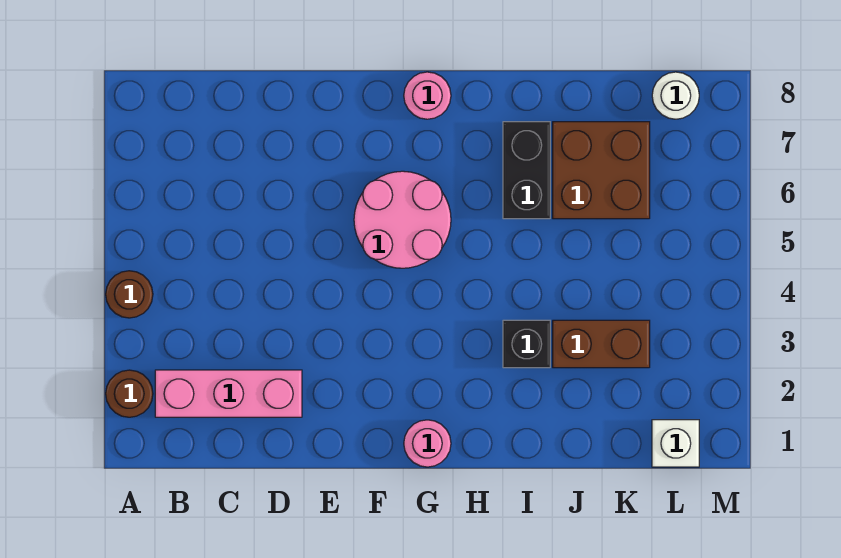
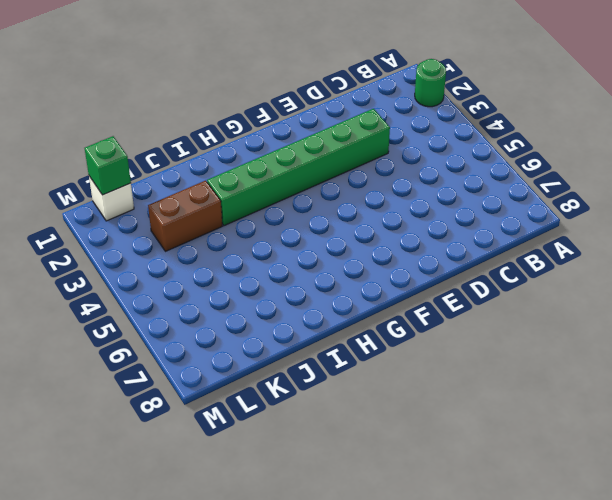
green 1x1 round brick [415,59,446,107] -> brown 1x1 round brick [106,370,153,417]
green 1x6 brick [207,109,390,226] -> black 1x1 brick [503,320,550,368]
green 1x1 brick [85,136,131,195] -> none
none -> brown 1x1 round brick [106,271,153,318]
none -> pink 1x3 brick [155,370,302,417]
none -> pink 2x2 round brick [354,171,451,268]

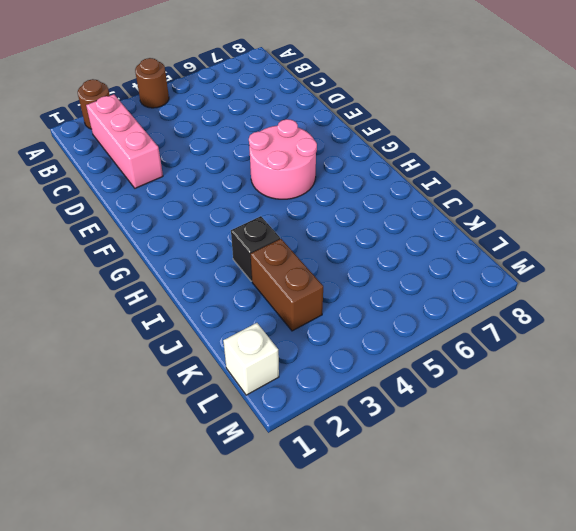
none -> pink 1x1 round brick [404,420,451,467]
none -> pink 1x1 round brick [404,72,451,119]
none -> black 1x2 brick [503,122,550,219]

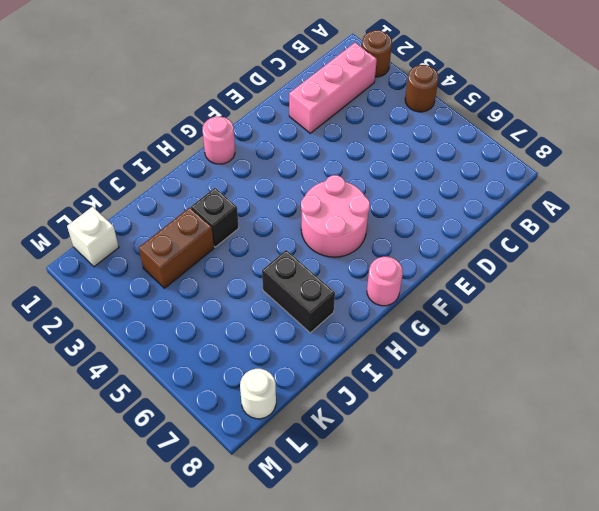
none -> brown 2x2 brick [553,122,650,219]

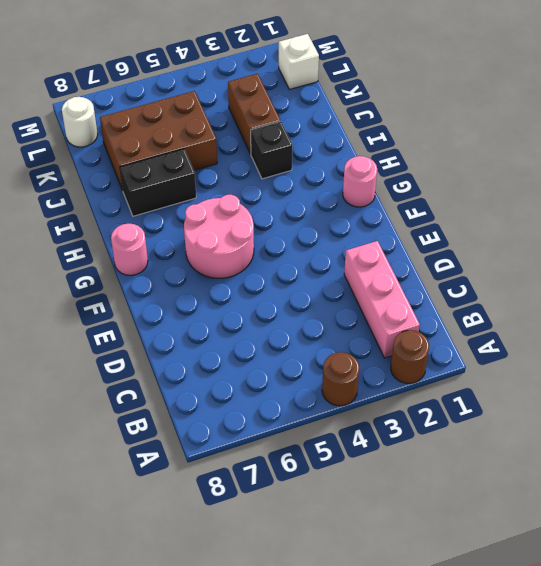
brown 2x3 brick [100,91,217,189] -> brown 2x2 brick [553,122,650,219]

